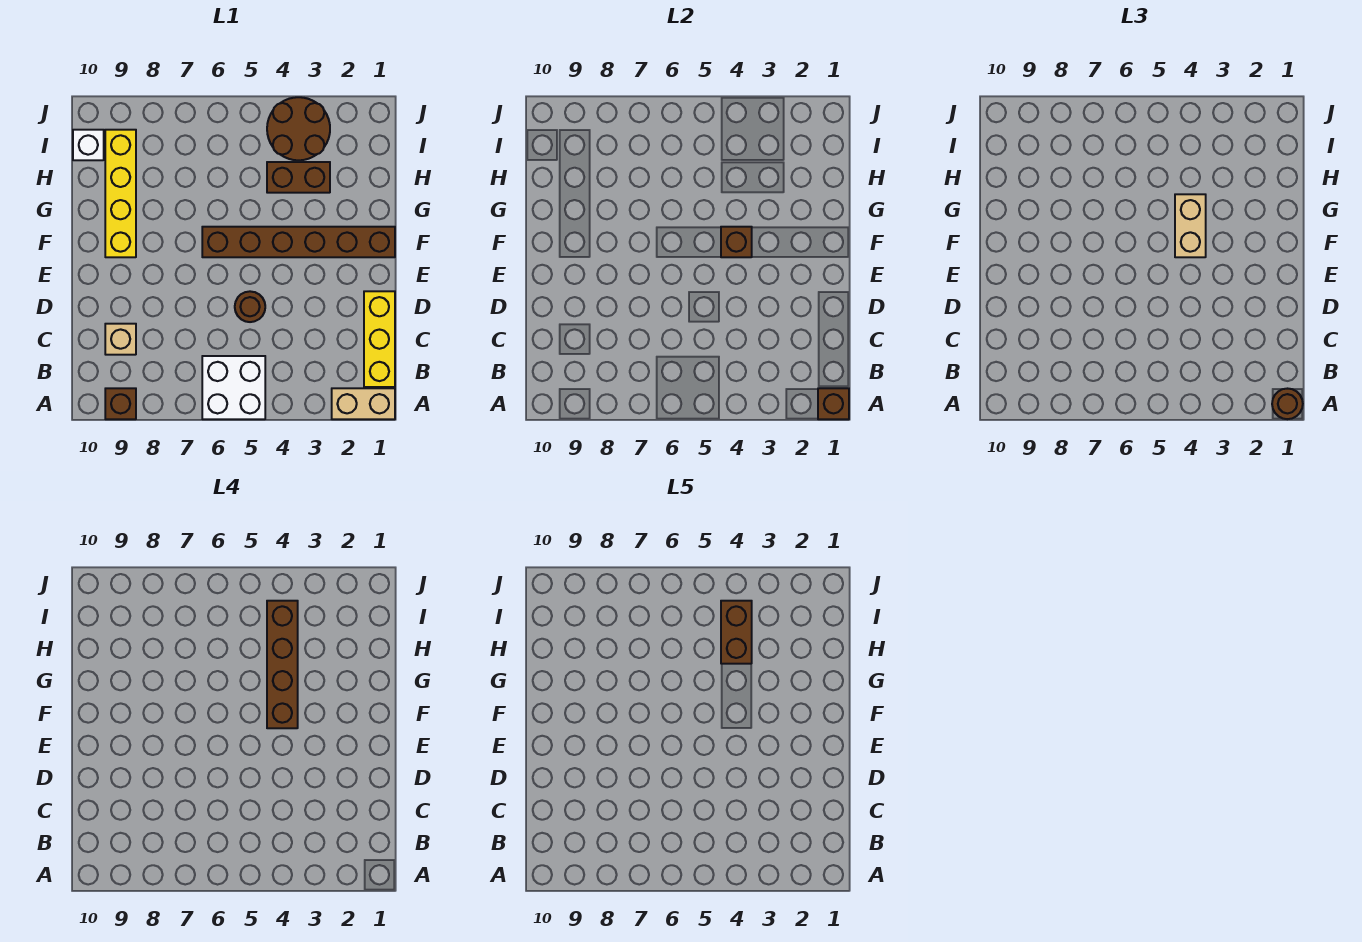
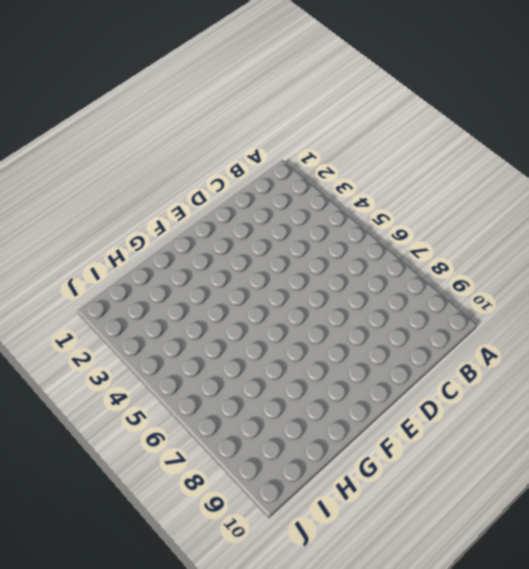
none -> tan 1x2 brick [332,388,395,419]
none -> white 2x2 brick [202,356,265,419]
none -> brown 1x1 brick [105,388,136,419]

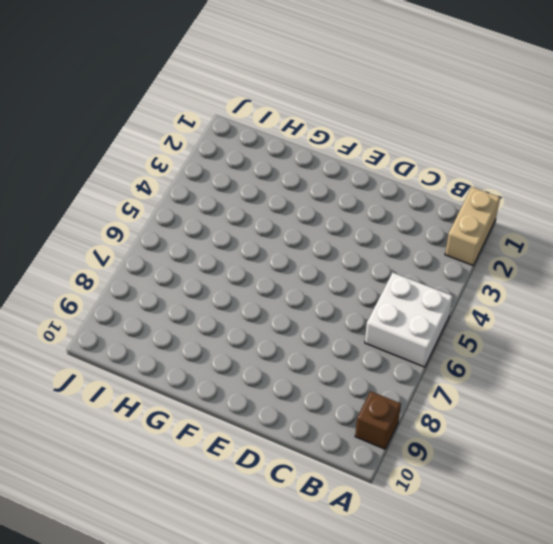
none -> yellow 1x3 brick [364,291,395,387]
none -> tan 1x1 brick [105,324,136,355]
none -> brown 1x1 round brick [235,291,265,322]

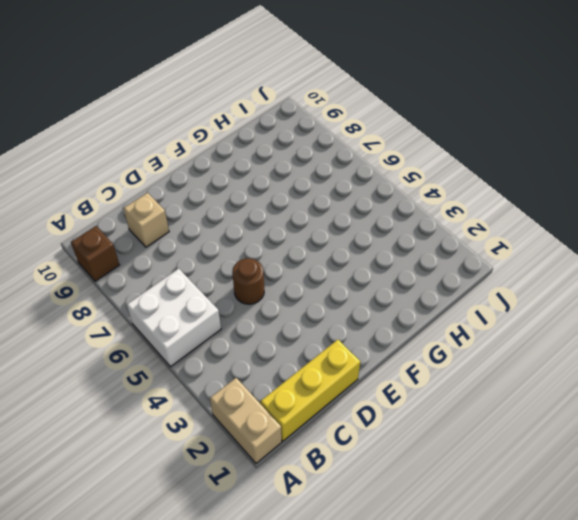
none -> brown 1x6 brick [202,227,395,257]
none -> yellow 1x4 brick [105,130,136,257]
none -> brown 1x2 brick [267,162,330,193]

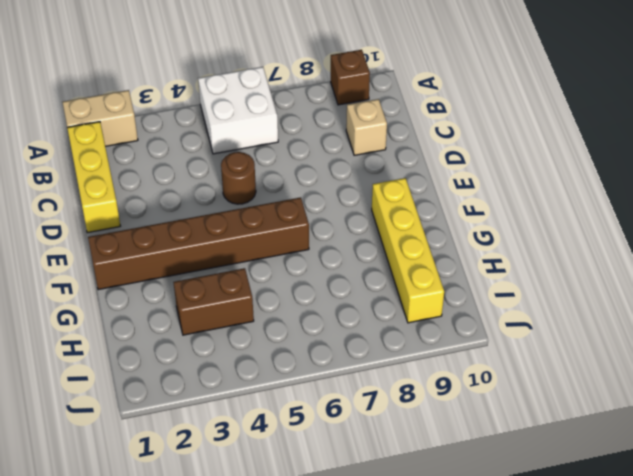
none -> brown 2x2 round brick [267,97,330,160]
none -> white 1x1 brick [73,130,104,160]
none -> brown 1x1 brick [818,388,849,419]

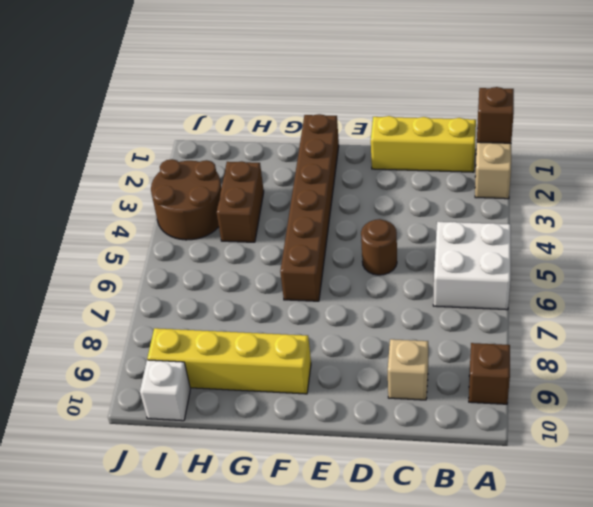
none -> brown 1x1 brick [721,227,752,257]
none -> brown 1x1 round brick [1272,389,1303,419]
none -> tan 1x2 brick [1175,194,1206,257]

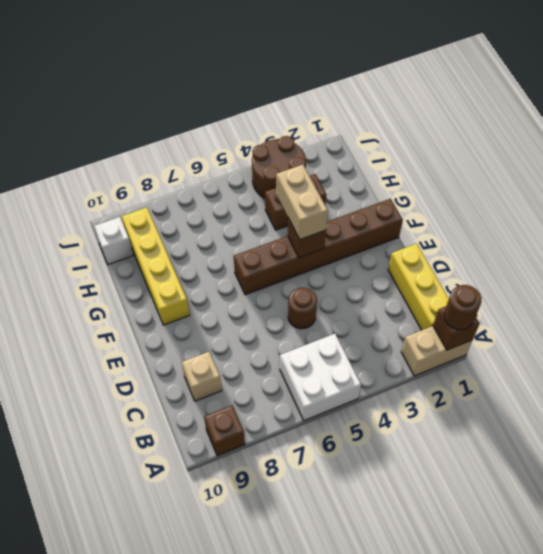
none -> brown 1x4 brick [267,601,298,728]
none -> brown 1x2 brick [721,601,752,664]

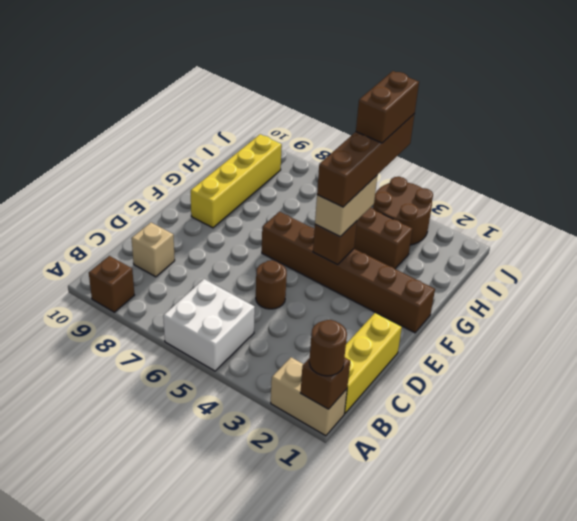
none -> white 1x1 brick [73,130,104,160]

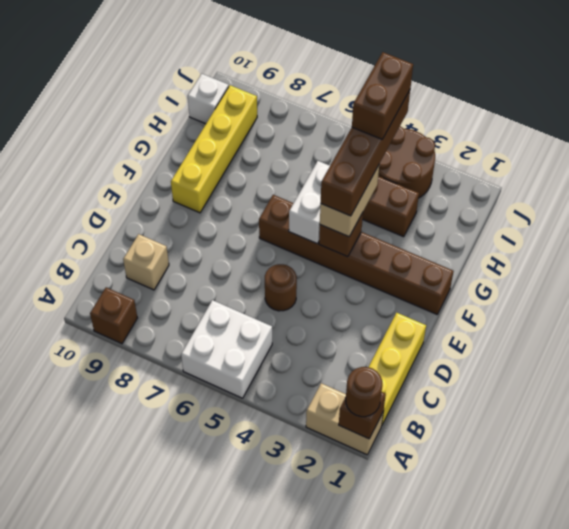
white 1x2 brick [289,161,330,244] -> none

